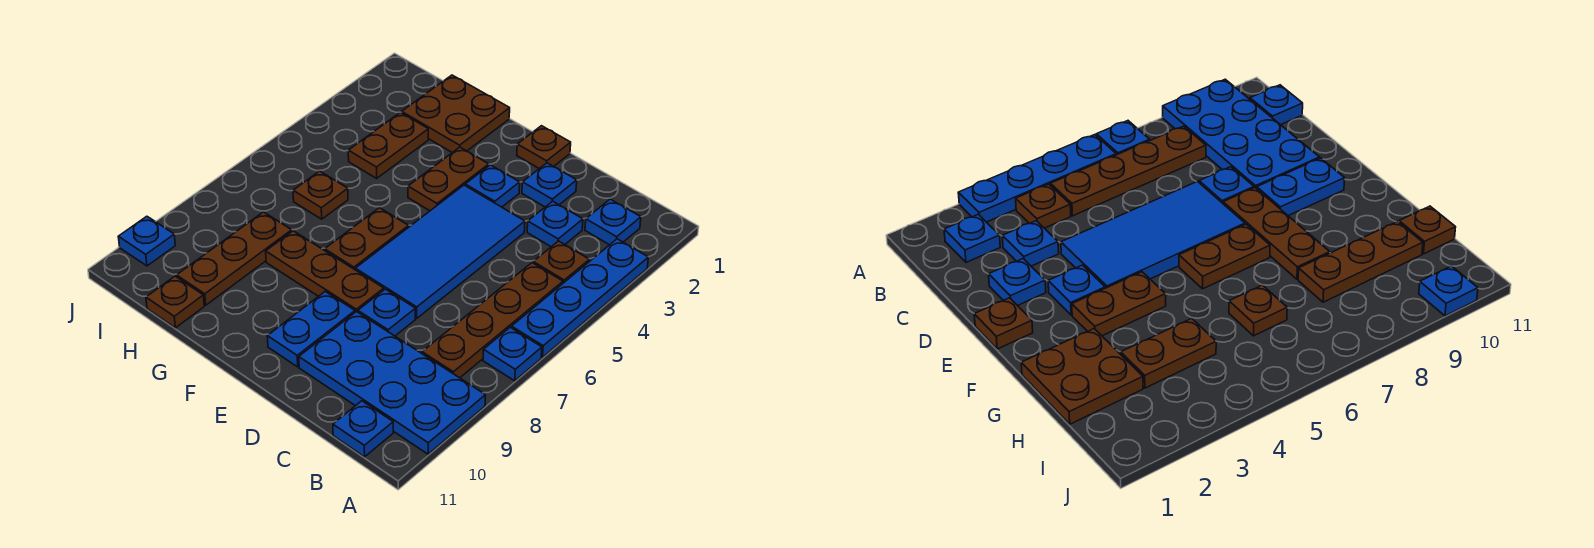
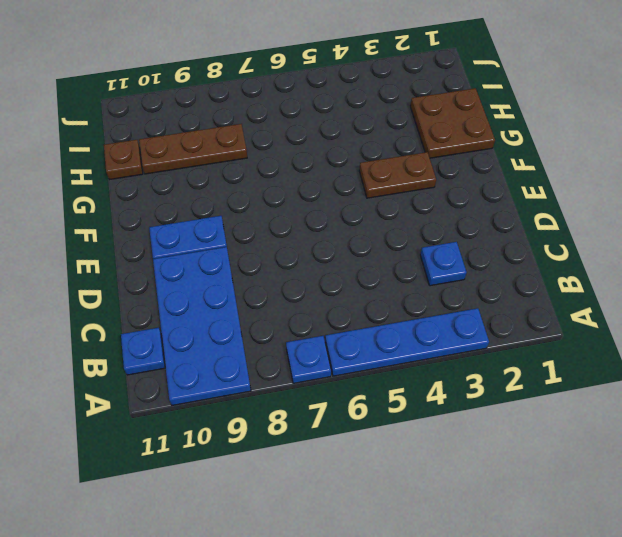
none -> blue 1x1 plate [585,199,641,245]
none -> brown 1x1 plate [533,241,589,283]
none -> brown 1x4 plate [422,263,563,378]

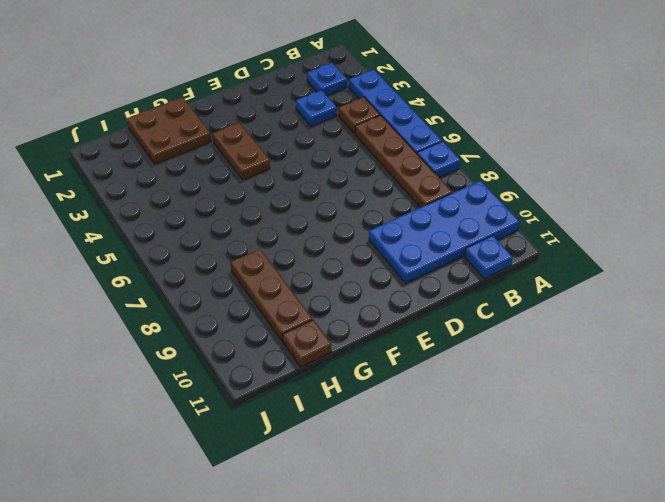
none -> blue 1x1 plate [522,163,577,207]
none -> blue 2x4 tile [355,185,525,318]
none -> blue 1x1 plate [358,289,415,336]

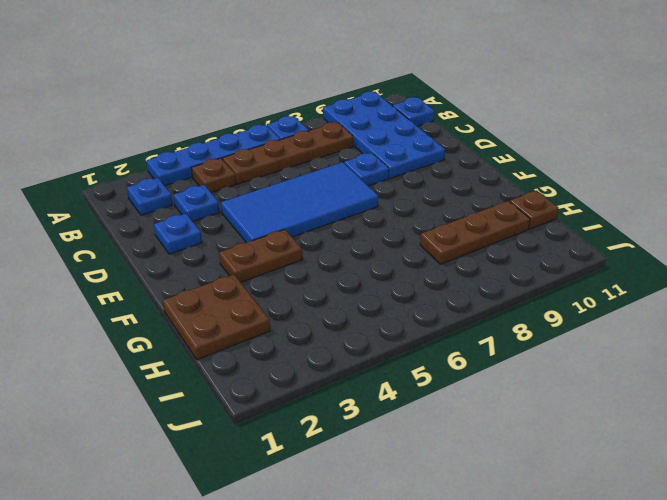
none -> brown 1x1 plate [517,126,571,169]
none -> blue 1x1 plate [465,165,520,207]
none -> brown 1x3 plate [266,231,384,312]

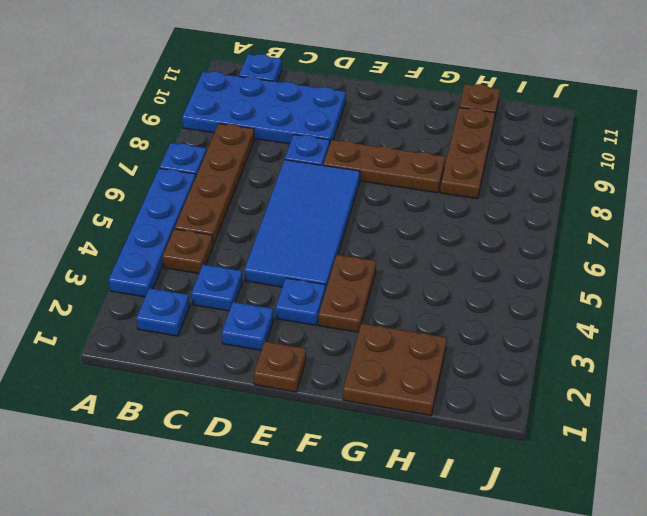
none -> blue 1x2 plate [267,291,355,367]
none -> brown 1x2 plate [325,208,409,270]
none -> brown 1x2 plate [348,112,428,178]

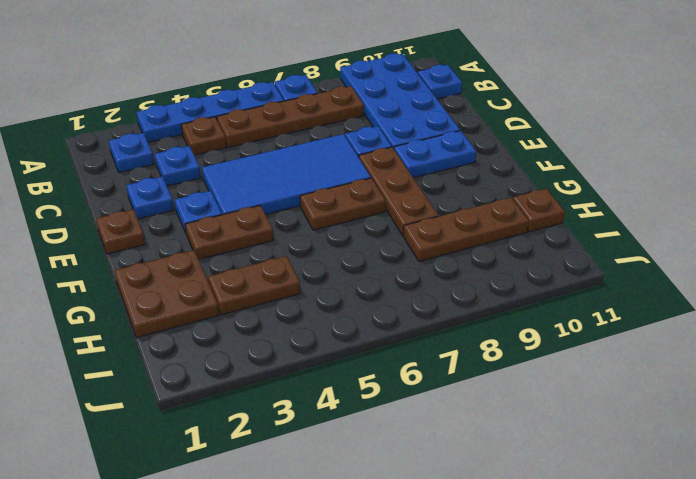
none -> brown 1x1 plate [293,171,348,219]
none -> blue 1x1 plate [118,216,175,266]

